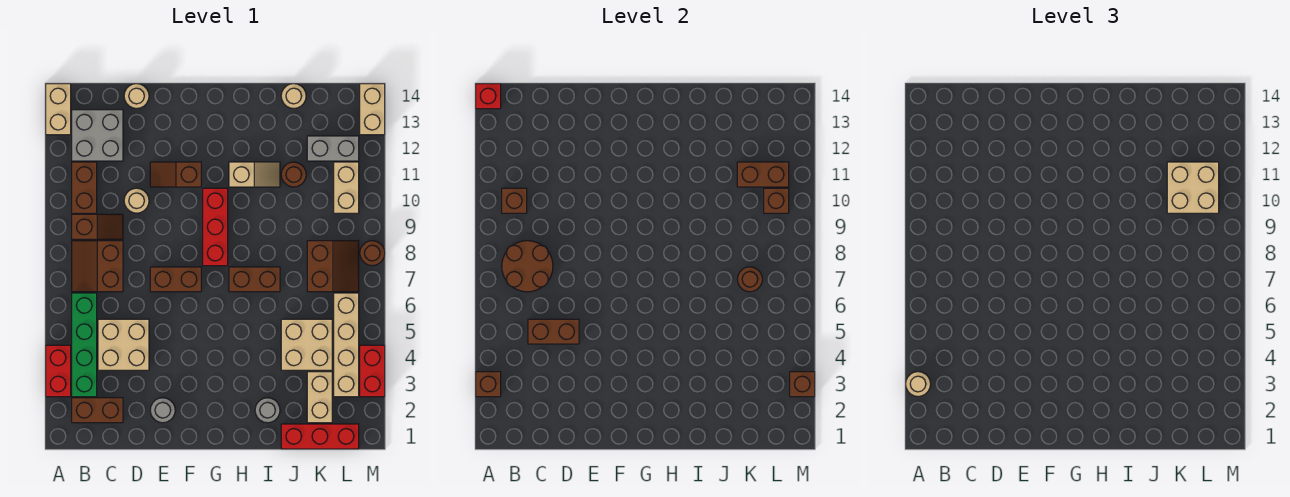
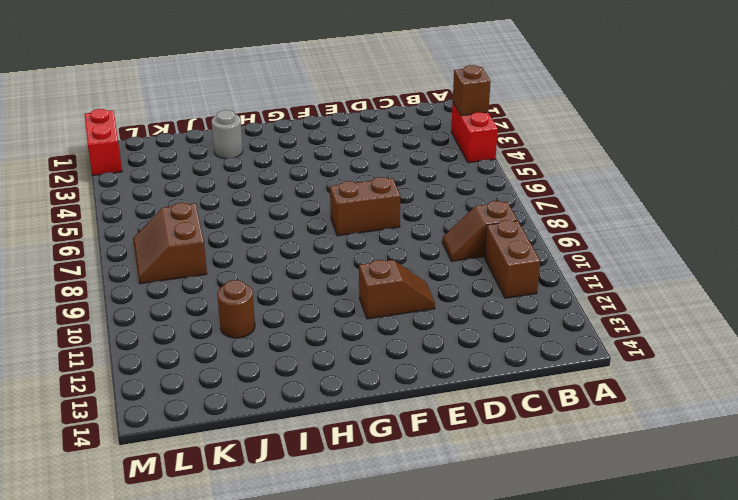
red 1x2 brick [85,109,122,176] -> red 1x2 brick moved to [360,345,385,397]
none -> tan 1x2 brick [46,84,71,135]
none -> brown 1x2 brick [72,398,123,423]
none -> green 1x4 brick [72,293,97,397]
none -> brown 2x2 slope [72,241,123,292]

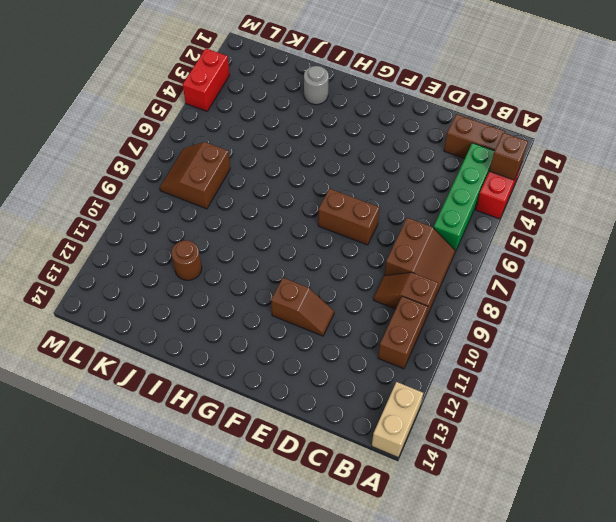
none -> grey 2x2 brick [72,110,123,161]
none -> tan 2x2 brick [98,319,149,370]
none -> tan 1x1 round brick [124,188,149,213]
none -> tan 1x1 round brick [124,84,149,108]

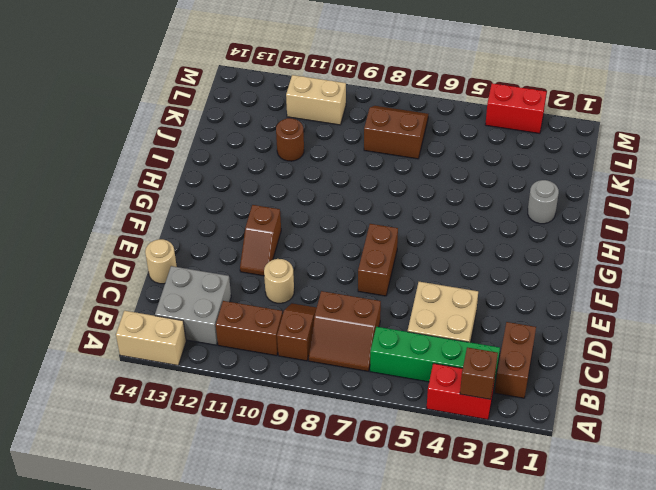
none -> grey 1x1 round brick [150,398,175,423]
none -> red 1x3 brick [203,188,228,266]
none -> brown 1x2 brick [229,267,280,292]
none -> tan 1x2 slope [229,162,280,187]

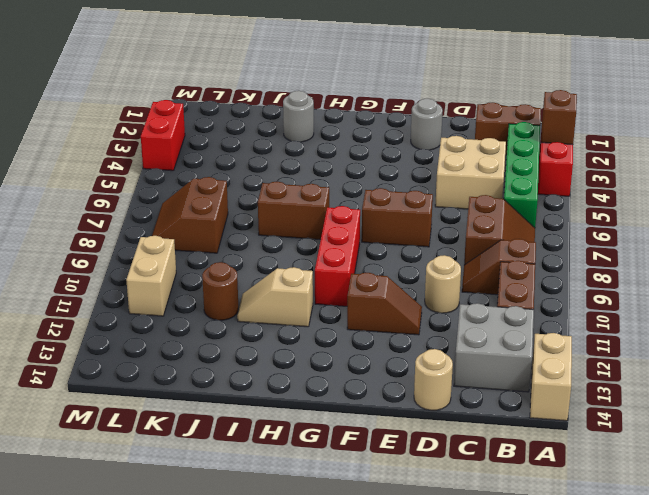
none -> red 1x3 brick [281,424,359,449]
none -> tan 2x2 brick [281,319,332,370]
none -> tan 1x1 round brick [281,84,306,108]
none -> tan 1x2 brick [307,372,332,423]

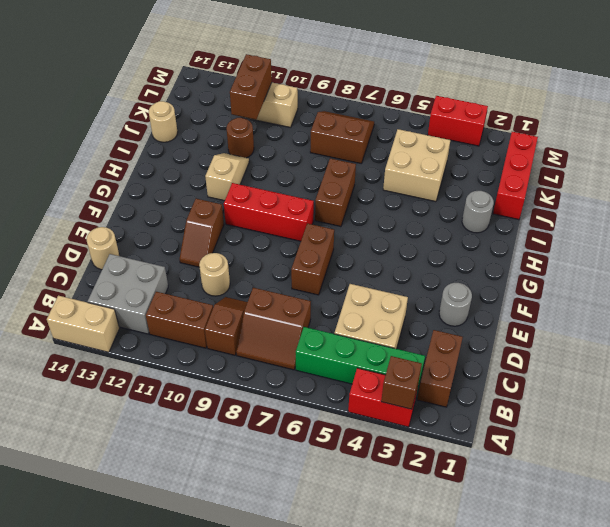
none -> tan 1x2 brick [307,372,332,423]
none -> grey 1x2 brick [307,136,359,161]
none -> tan 1x4 brick [334,293,359,397]
none -> brown 1x1 round brick [360,241,385,266]

